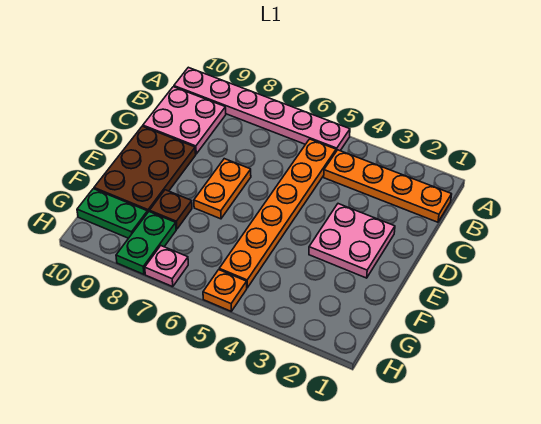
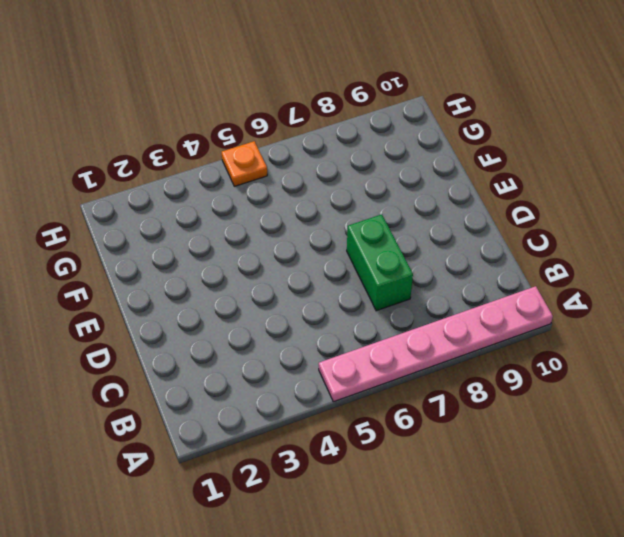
green 1x2 brick [347,214,413,311] -> orange 1x2 plate [194,159,251,219]
none -> orange 1x4 plate [324,150,452,222]
none -> orange 1x6 plate [219,139,336,288]
none -> pink 2x2 plate [143,87,226,154]

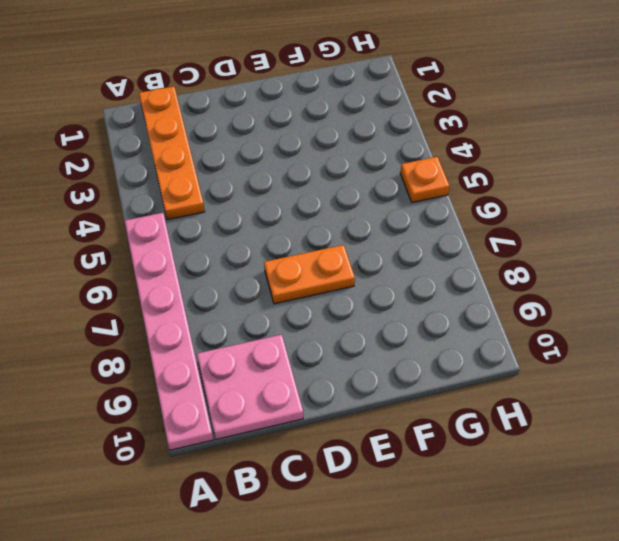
none -> orange 1x6 plate [219,139,336,288]
none -> pink 2x2 plate [309,204,395,278]
none -> brown 2x3 plate [94,126,196,212]

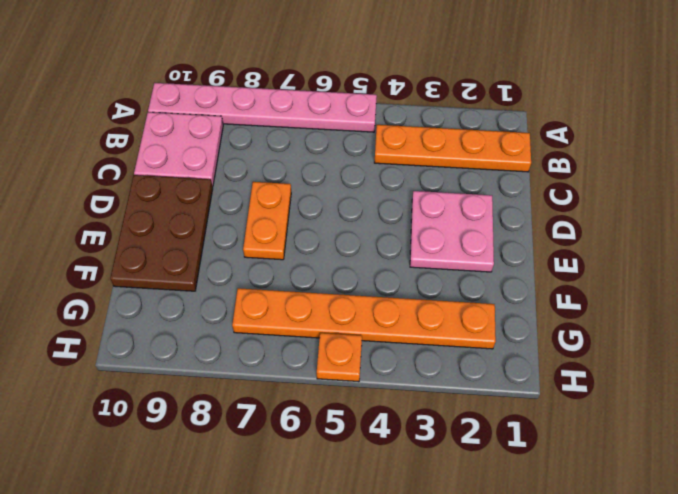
orange 1x6 plate [232,288,496,349] -> orange 1x6 plate turned to [219,139,336,288]
none -> brown 1x1 plate [150,190,192,229]
none -> green 1x2 plate [116,212,176,274]
none -> green 1x2 plate [77,189,148,238]

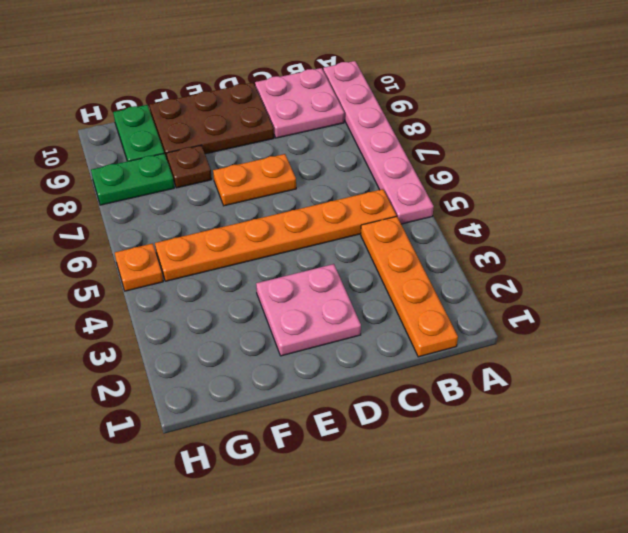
none -> pink 1x1 plate [145,246,188,287]

